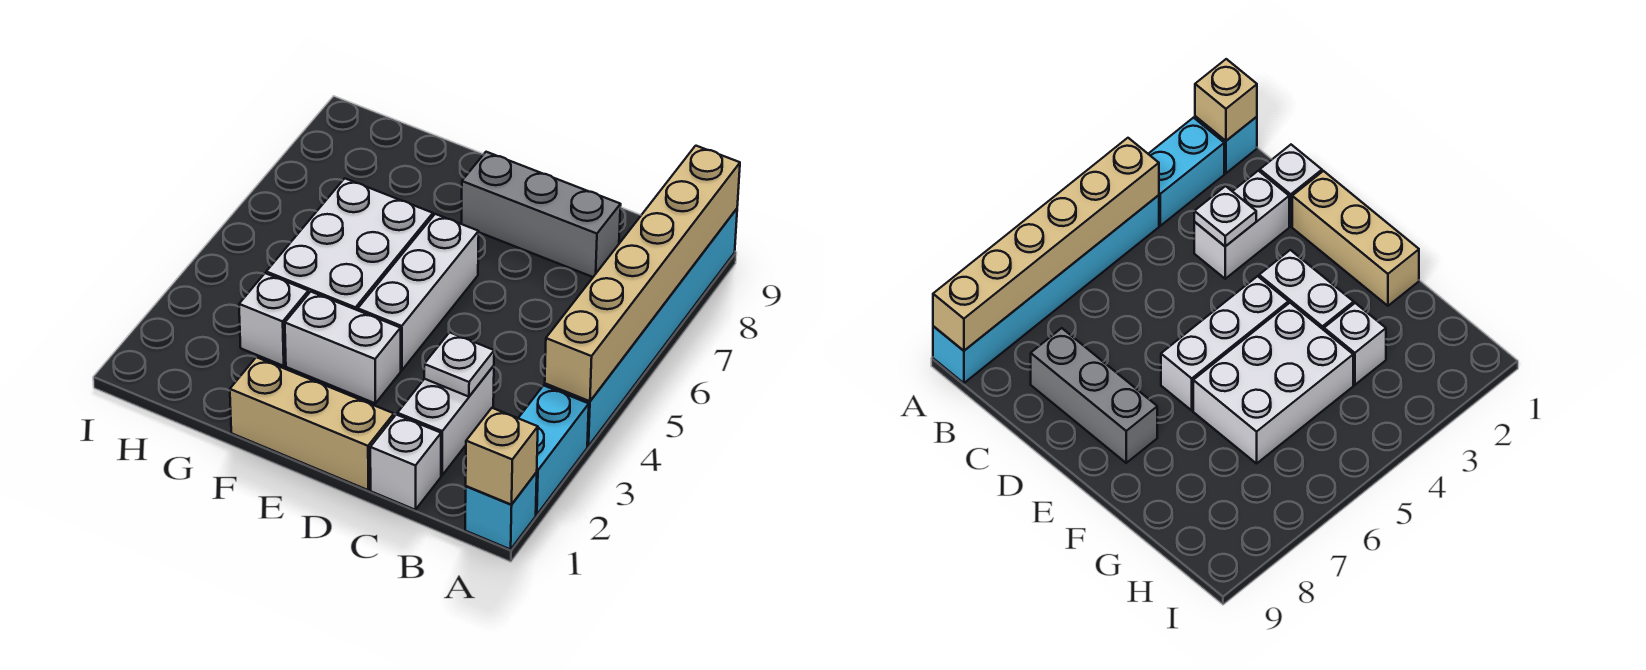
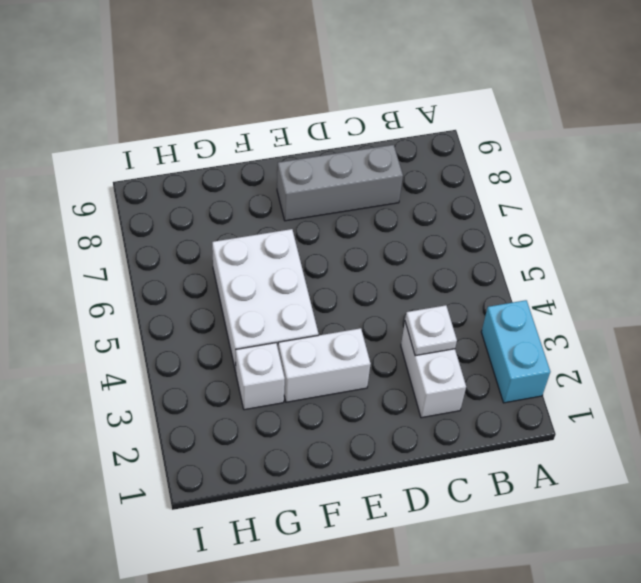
none -> cyan 1x1 brick [465,472,537,549]
none -> cyan 1x6 brick [545,209,737,446]
none -> white 1x1 brick [370,415,441,510]

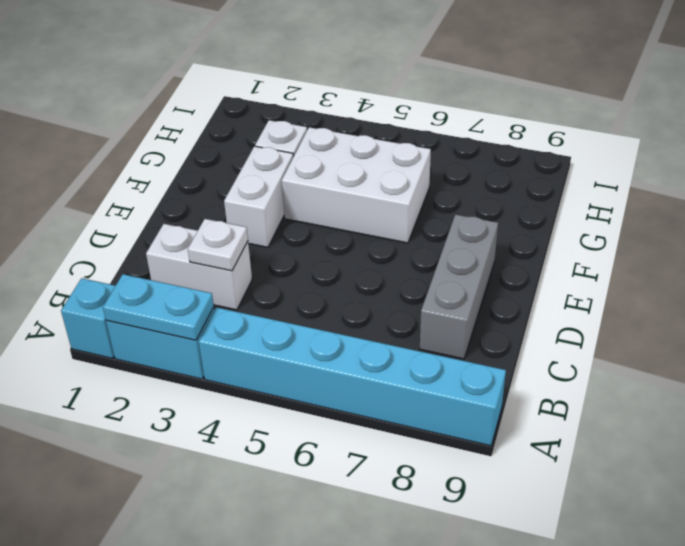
cyan 1x2 plate [103,274,214,340] -> none
none -> white 1x1 brick [370,415,441,510]
none -> tan 1x3 brick [230,357,394,490]
none -> white 1x3 brick [358,214,479,370]

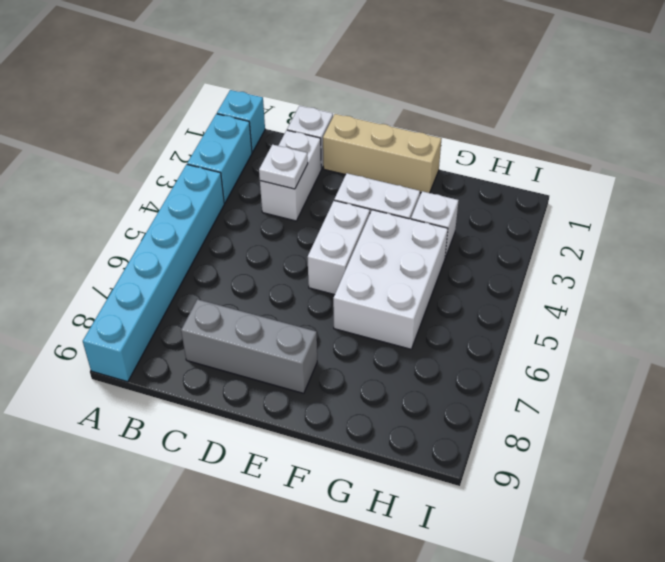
white 1x2 brick [307,201,370,295] -> white 1x3 brick [358,214,479,370]
none -> tan 1x1 brick [466,408,538,505]
none -> tan 1x6 brick [545,146,740,401]

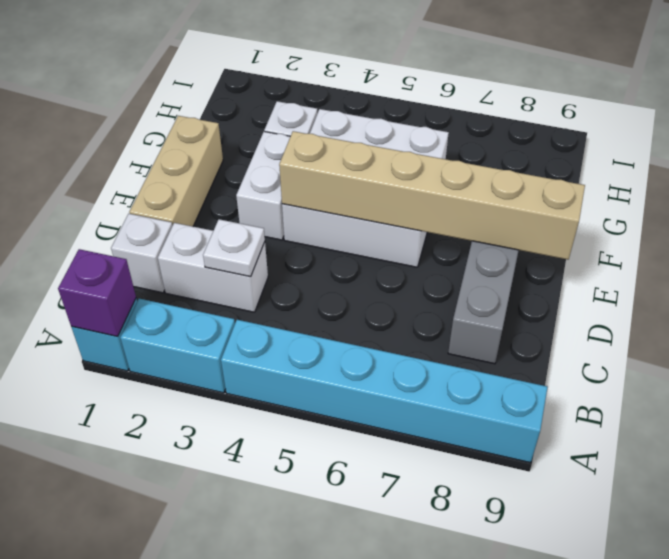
purple 1x1 brick [58,249,136,336] -> tan 1x1 brick [466,408,538,505]
tan 1x6 brick [279,131,585,260] -> tan 1x6 brick moved to [545,146,740,401]

